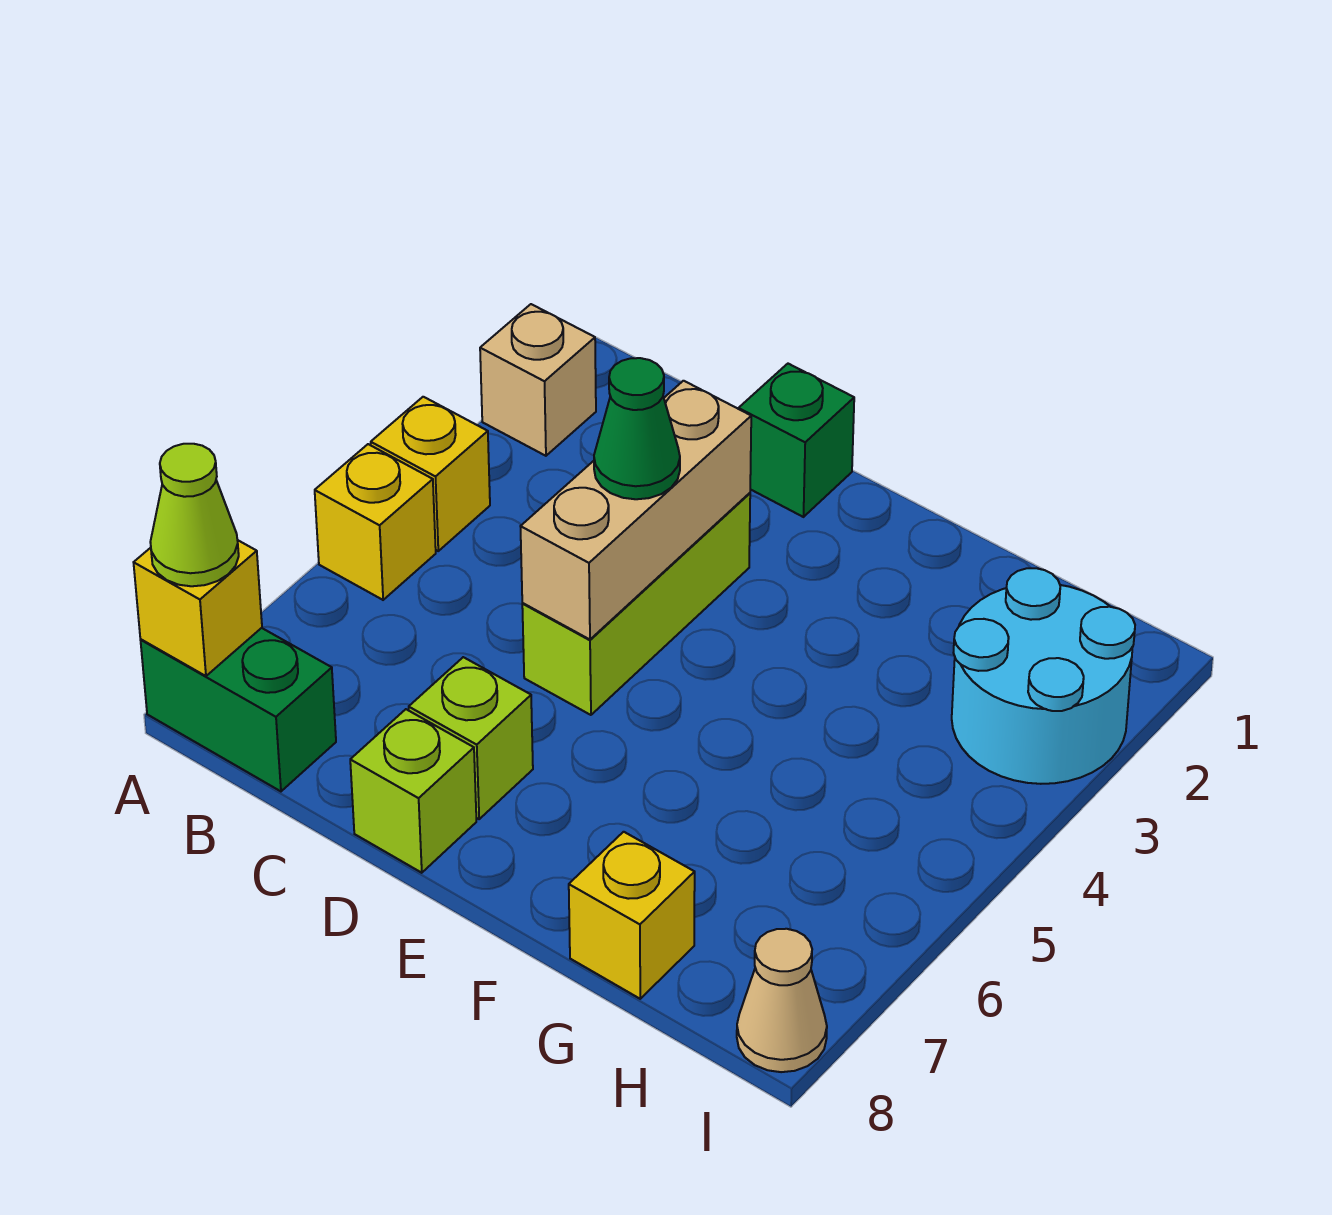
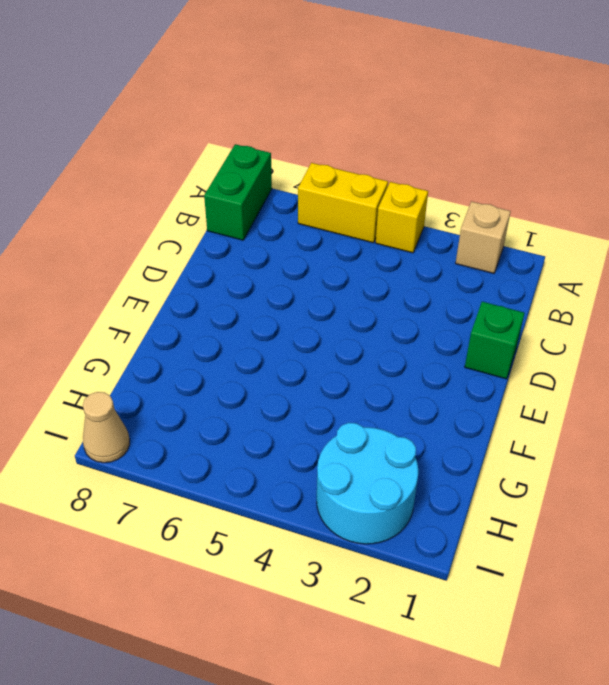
yellow 1x2 brick [298,163,388,243] -> yellow 1x1 brick [315,444,436,600]
none -> lime 1x3 brick [522,493,750,715]
none -> lime 1x1 brick [409,657,533,819]
none -> lime 1x1 brick [350,709,476,873]

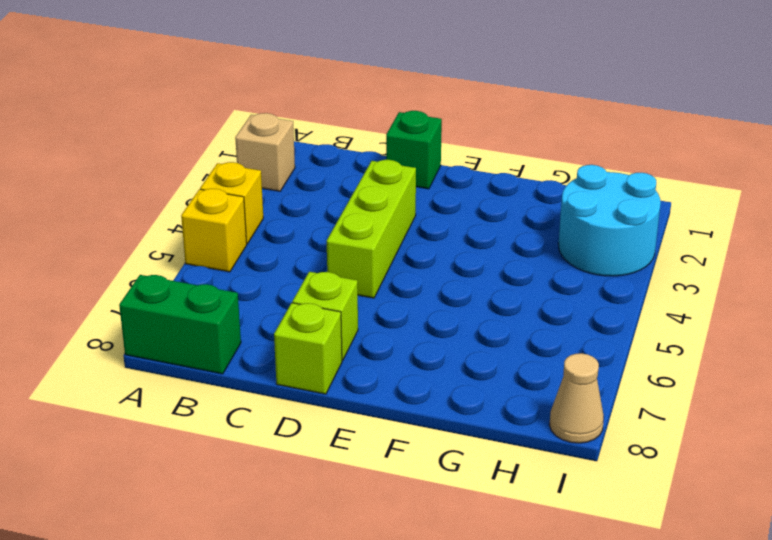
none -> yellow 1x1 brick [569,832,695,999]
none -> yellow 1x1 brick [134,540,262,676]
none -> tan 1x3 brick [520,381,751,639]

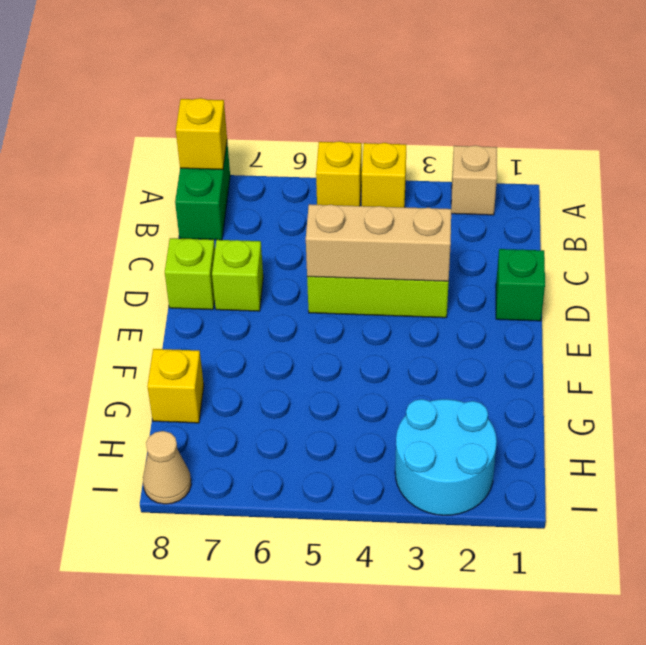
none -> lime 1x1 cone [150,444,239,586]
none -> green 1x1 cone [594,358,680,499]

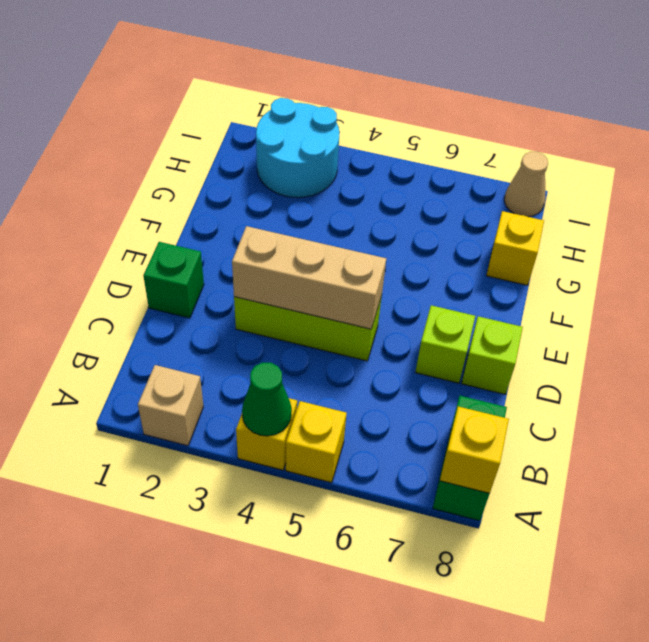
green 1x1 cone [242,363,292,436] -> green 1x1 cone moved to [594,358,680,499]
none -> lime 1x1 cone [150,444,239,586]

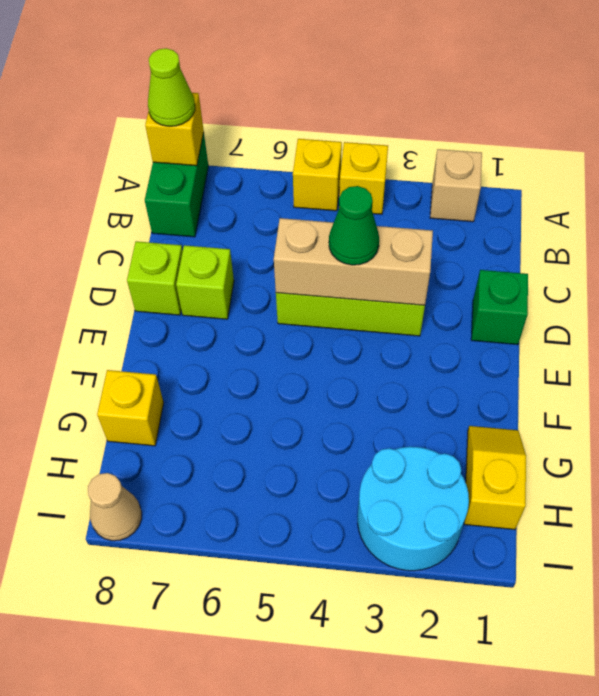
yellow 1x2 slope [464,426,526,530] -> none

